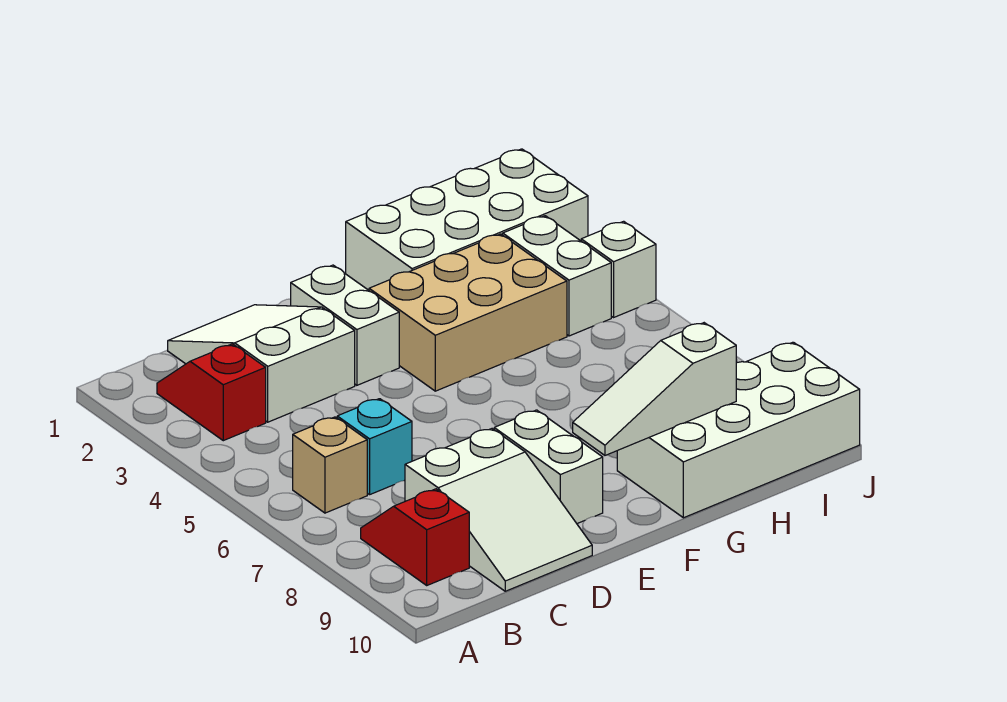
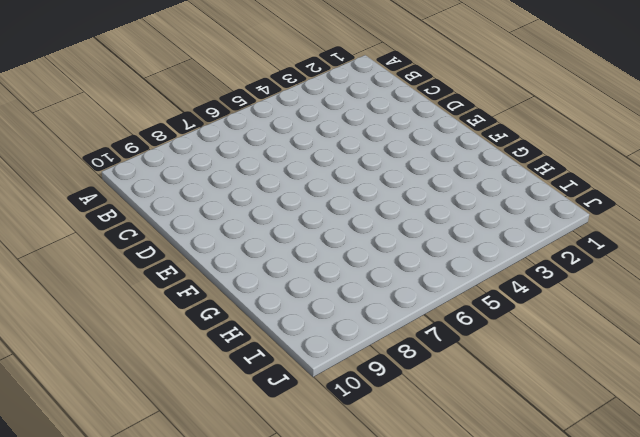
none -> red 1x2 slope [157,344,266,441]
none -> tan 1x1 brick [293,417,367,513]
none -> red 1x2 slope [361,489,469,585]

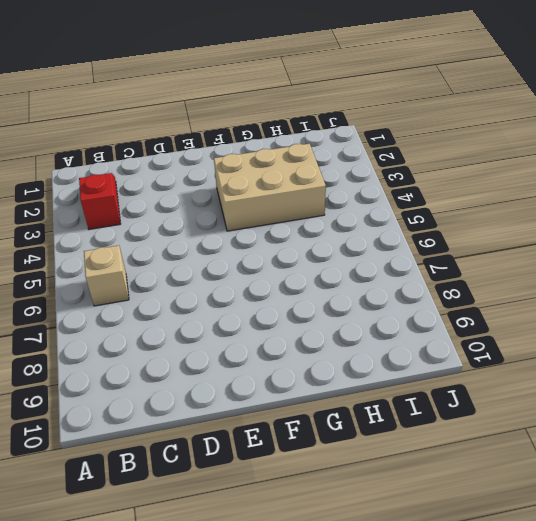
none -> red 1x2 slope [361,489,469,585]
none -> white 2x3 slope [168,305,355,422]
none -> cyan 1x1 brick [337,399,412,495]

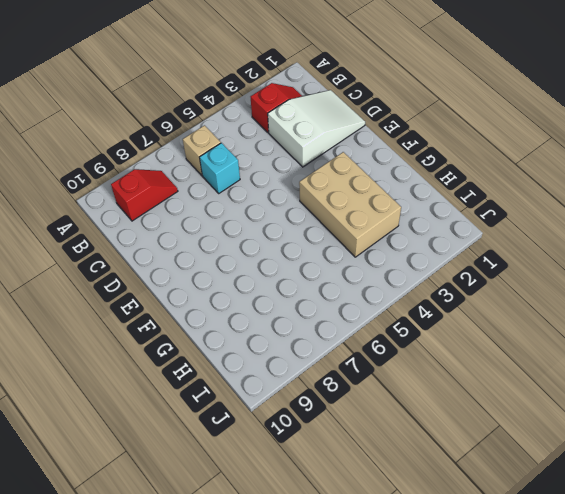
none -> white 2x3 slope [405,429,592,591]
none -> white 1x2 brick [291,265,399,385]
none -> white 1x2 brick [494,410,603,523]

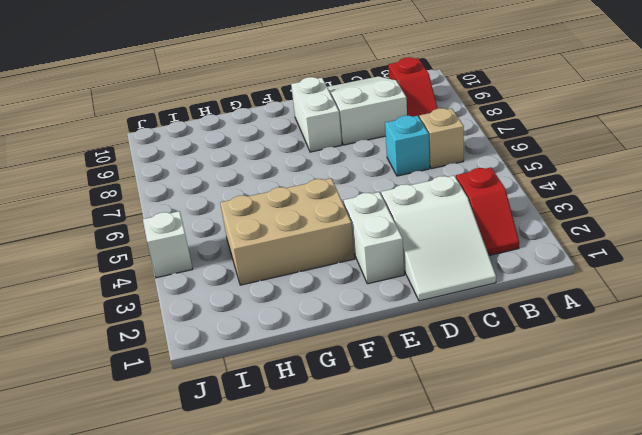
none -> white 2x4 brick [346,149,588,290]
none -> white 2x4 brick [617,342,860,518]
none -> white 1x2 brick [503,216,611,336]

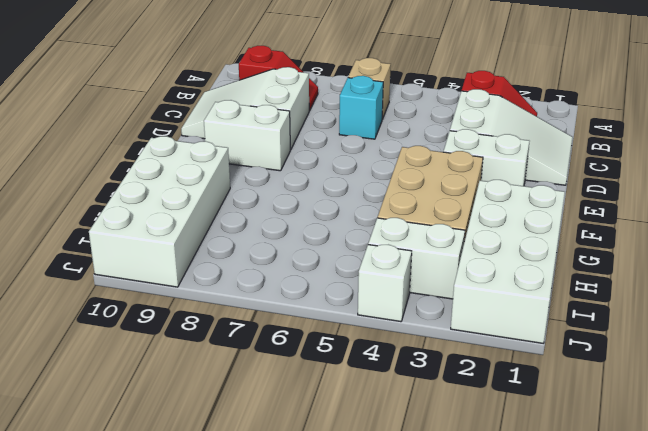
none -> white 1x3 slope [573,323,737,455]

